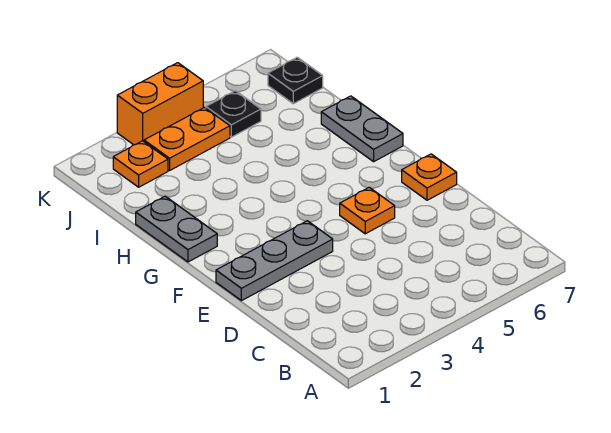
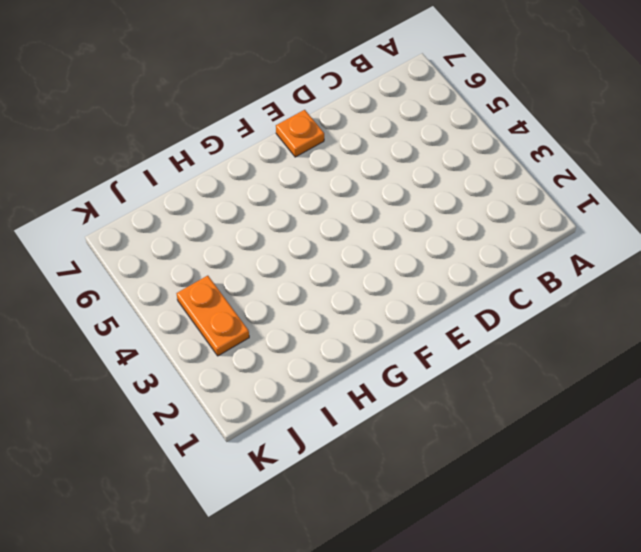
none -> grey 1x3 plate [216,221,333,301]
none -> orange 1x1 plate [340,187,395,234]

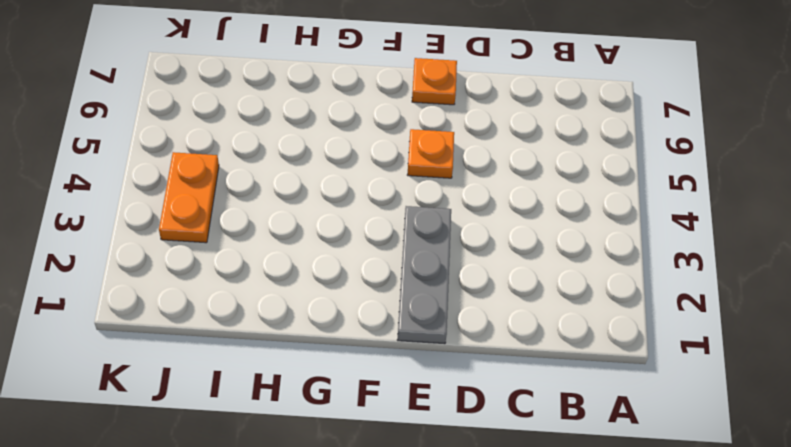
none -> grey 1x2 plate [136,196,217,262]
none -> grey 1x2 plate [321,96,403,162]

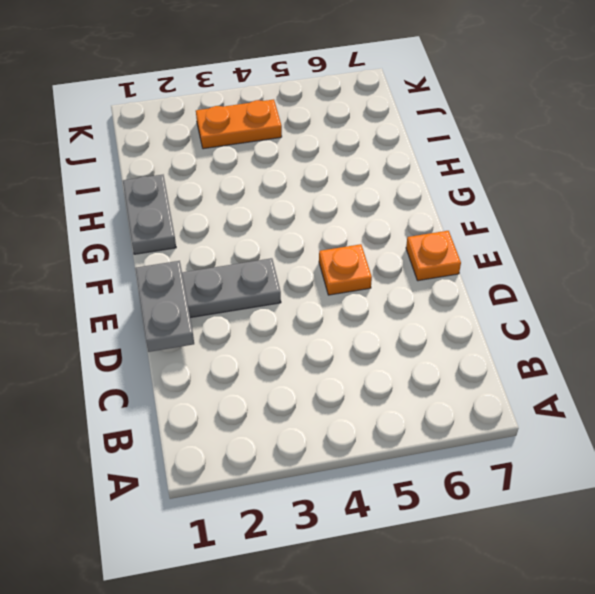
grey 1x2 plate [135,261,194,352] -> grey 1x2 plate moved to [321,96,403,162]
none -> orange 1x1 plate [113,141,168,187]
none -> black 1x1 plate [206,91,261,137]

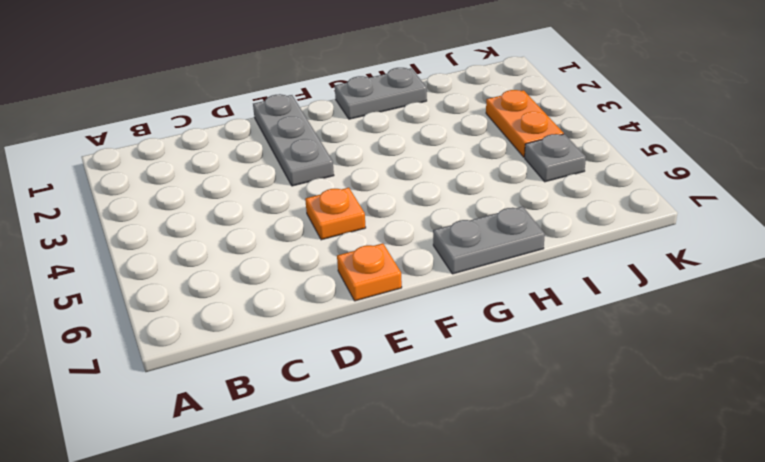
grey 1x1 plate [525,134,586,182] -> black 1x1 plate [206,91,261,137]
none -> orange 1x1 plate [113,141,168,187]
none -> black 1x1 plate [268,57,323,104]

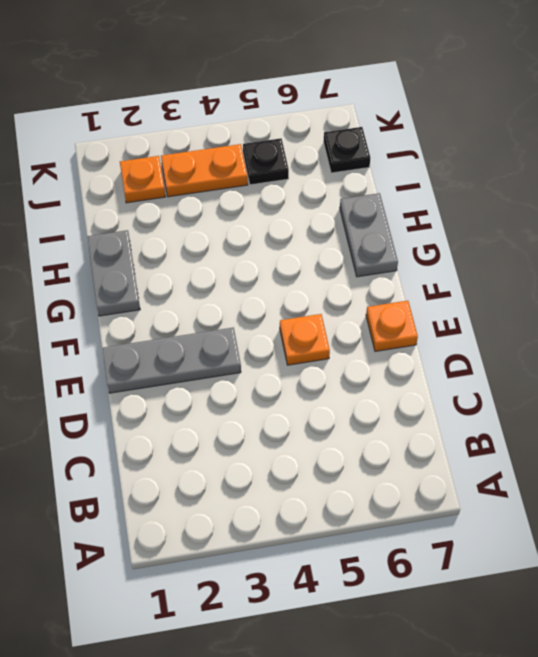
none -> orange 1x2 brick [117,63,203,145]

